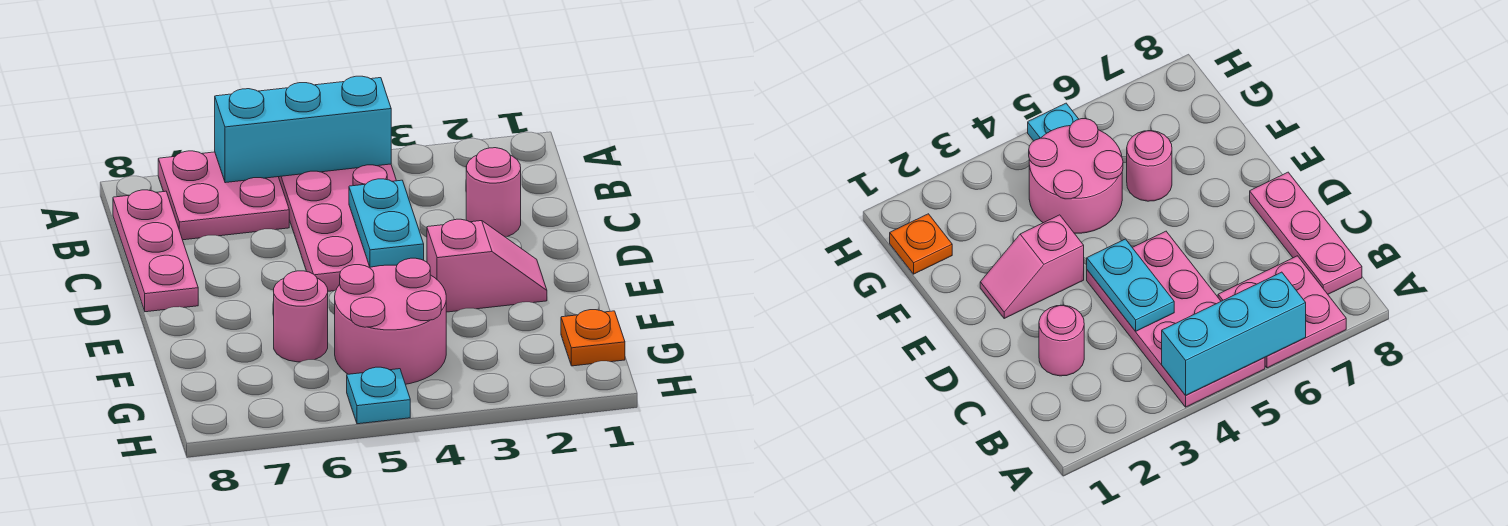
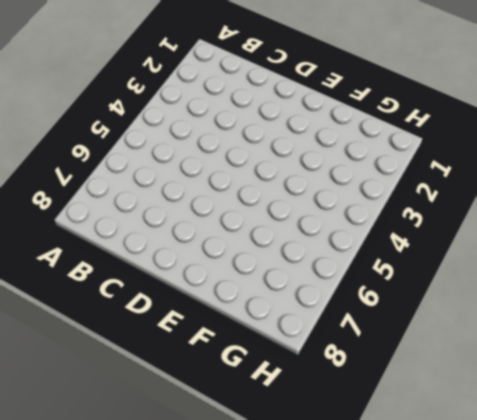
none -> pink 2x4 plate [279,164,396,291]
none -> pink 2x2 plate [158,151,289,240]

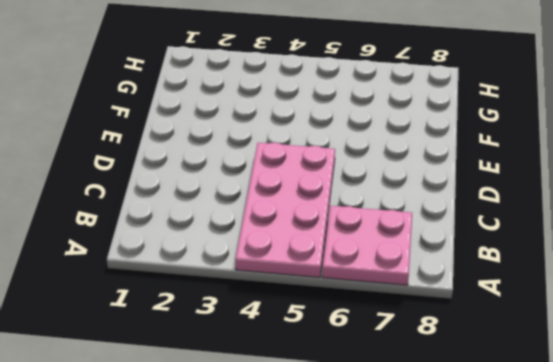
none -> pink 1x3 plate [113,190,198,312]
none -> pink 1x1 round brick [466,148,521,237]

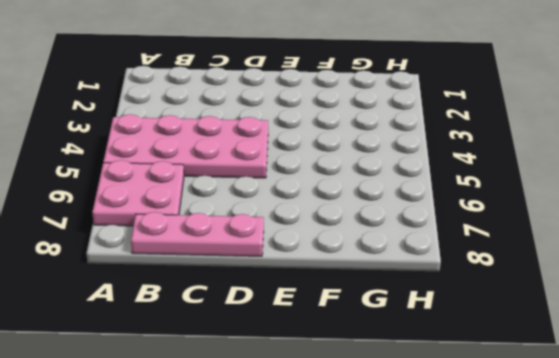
none -> pink 1x1 round brick [466,148,521,237]
none -> pink 1x2 slope [427,219,547,312]

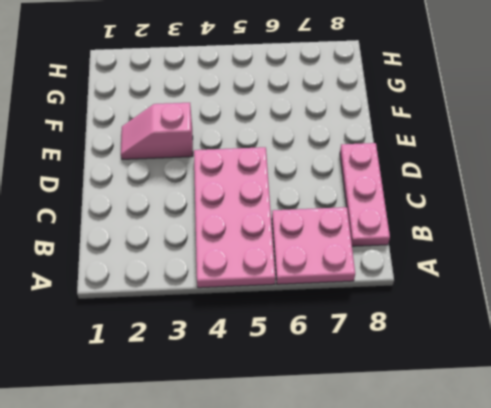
none -> pink 1x1 round brick [466,148,521,237]
none -> pink 2x2 round brick [335,258,446,384]

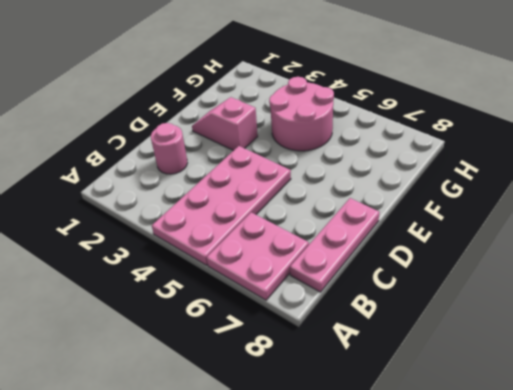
none -> pink 1x1 round brick [274,271,328,362]
none -> orange 1x1 plate [561,310,625,366]

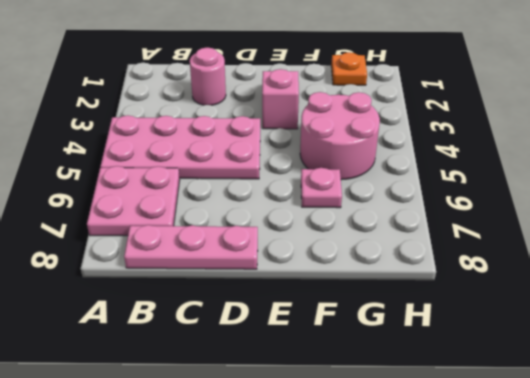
pink 1x1 plate [301,168,342,208] -> pink 1x1 round brick [274,271,328,362]
none -> cyan 1x1 plate [347,367,410,424]
none -> cyan 1x3 brick [215,76,391,183]

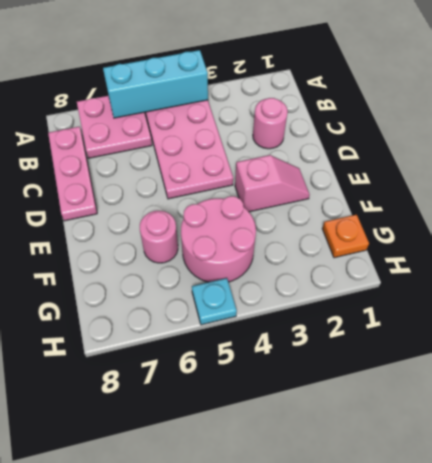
none -> cyan 1x2 plate [349,179,424,267]

